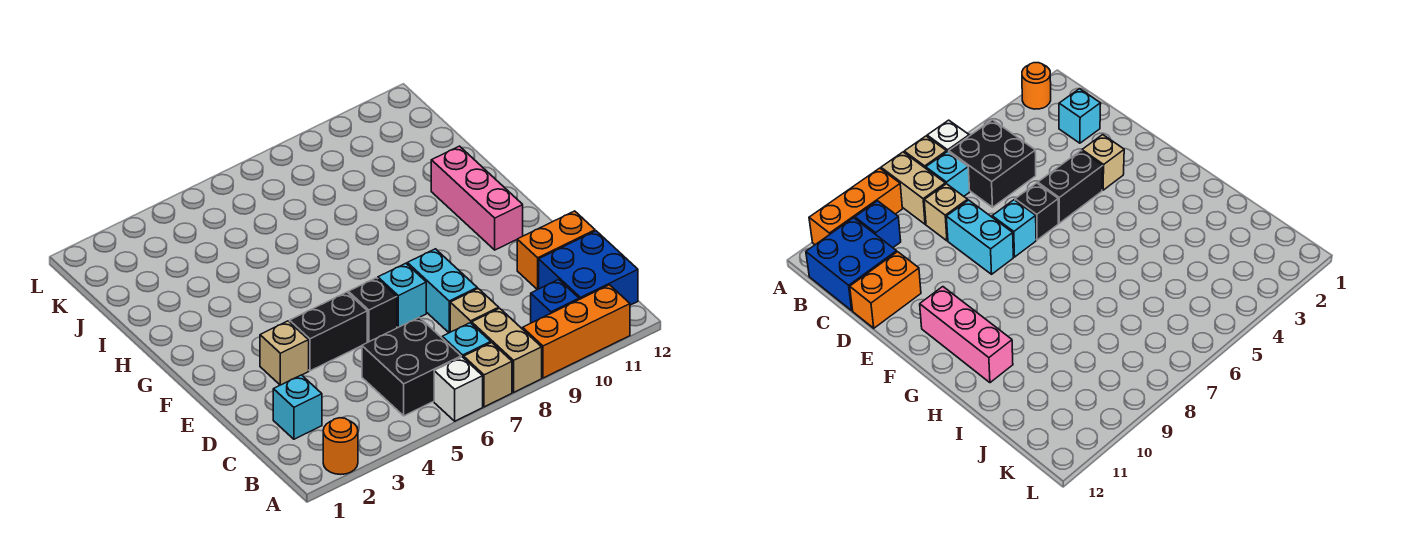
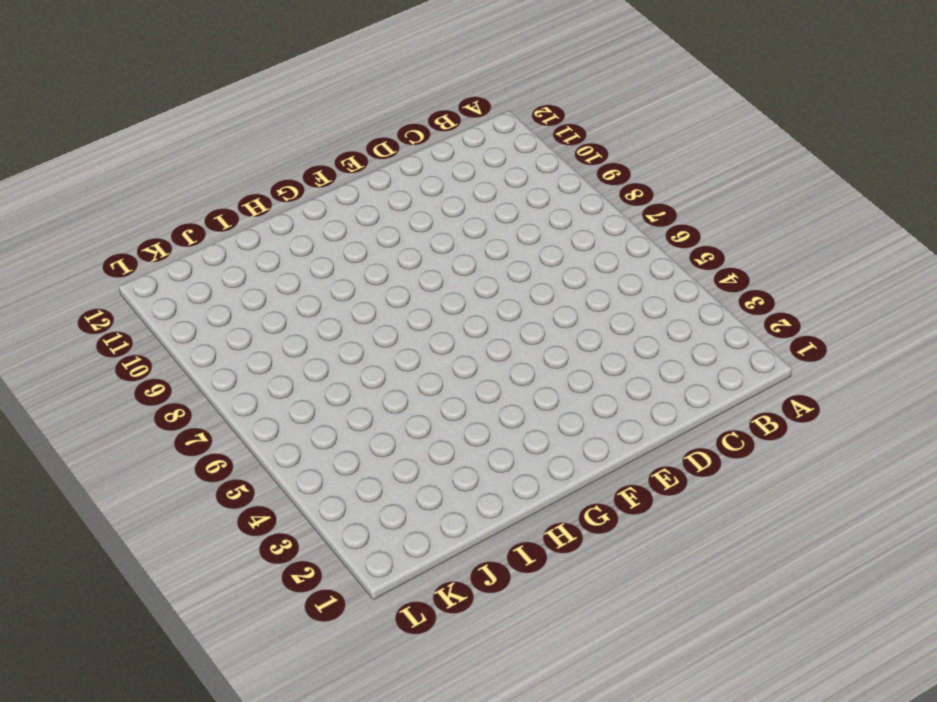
none -> orange 1x1 round brick [323,418,358,474]
none -> white 1x1 brick [434,357,483,421]
none -> tan 1x1 brick [464,343,512,407]

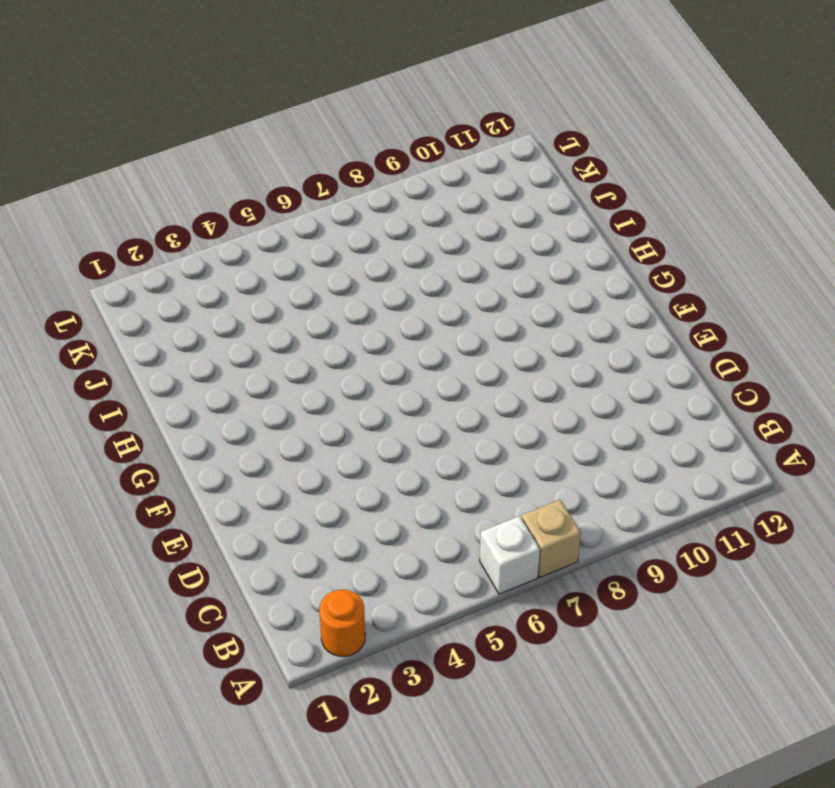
none -> tan 1x2 brick [472,308,542,392]
none -> orange 1x3 brick [523,285,630,378]
none -> black 2x2 brick [362,317,461,416]

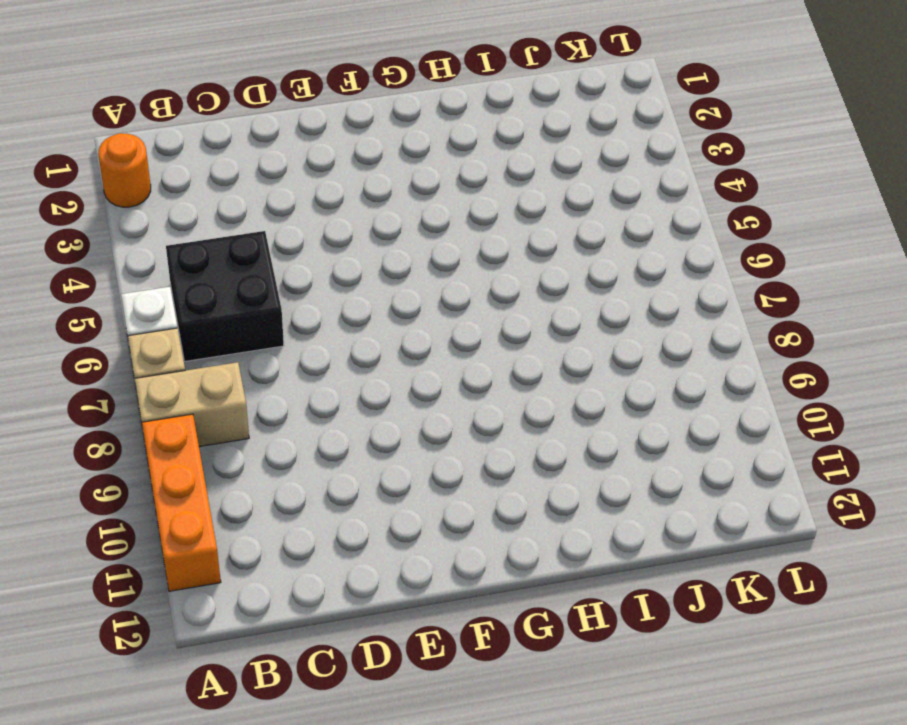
none -> cyan 1x1 brick [442,323,491,358]
none -> blue 1x1 brick [531,279,579,323]
none -> blue 2x2 brick [539,231,638,305]

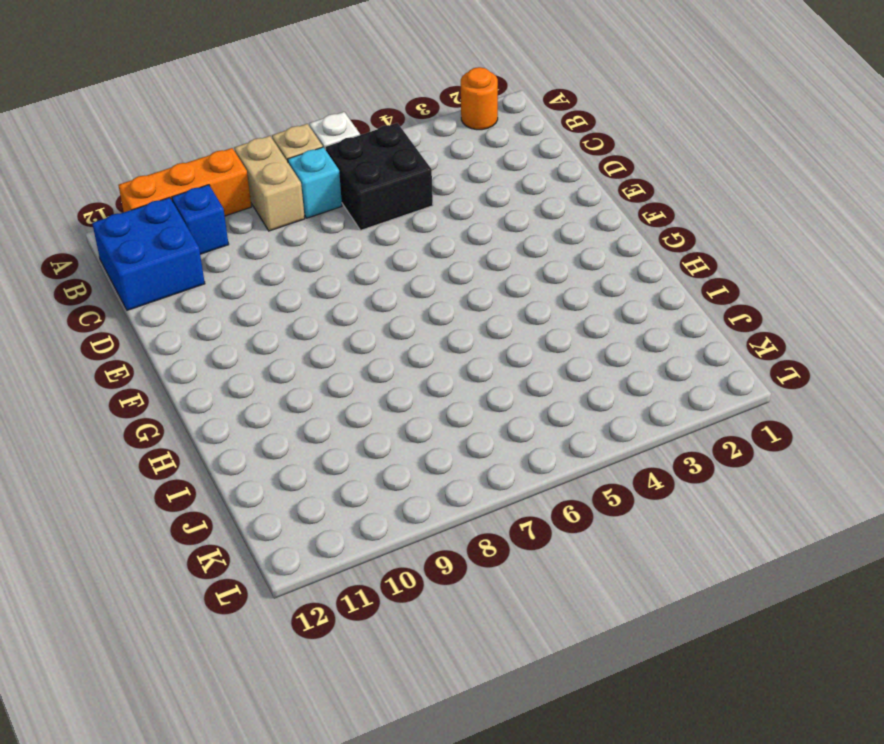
none -> cyan 1x1 brick [273,375,322,439]
none -> tan 1x1 brick [450,289,499,332]
none -> cyan 1x2 brick [407,249,477,333]

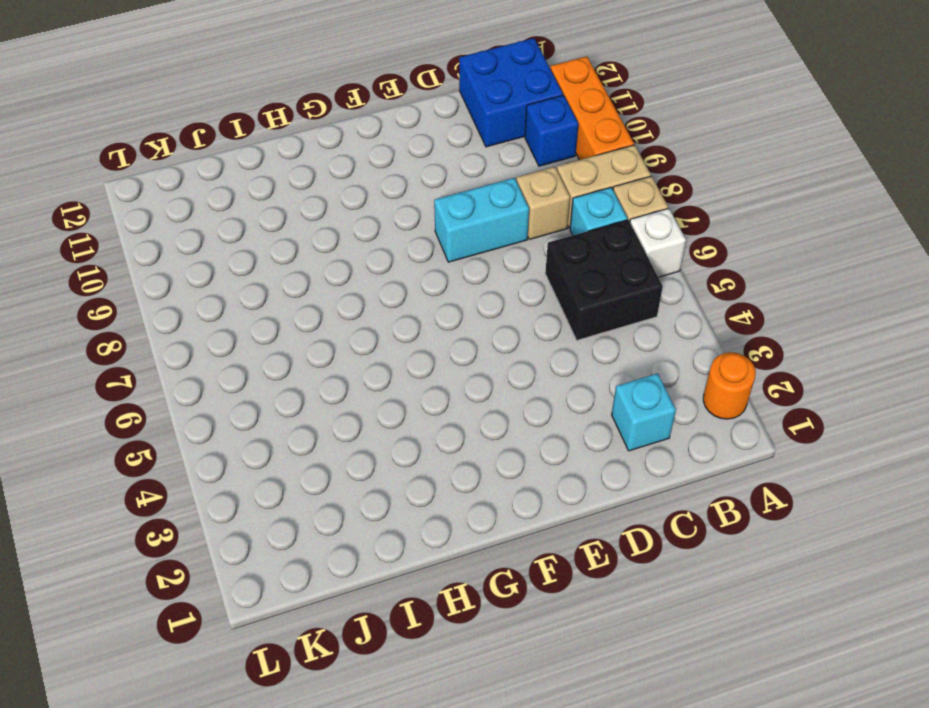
none -> orange 1x2 brick [517,211,595,290]
none -> tan 1x1 brick [260,321,309,385]
none -> black 1x2 brick [290,292,367,371]

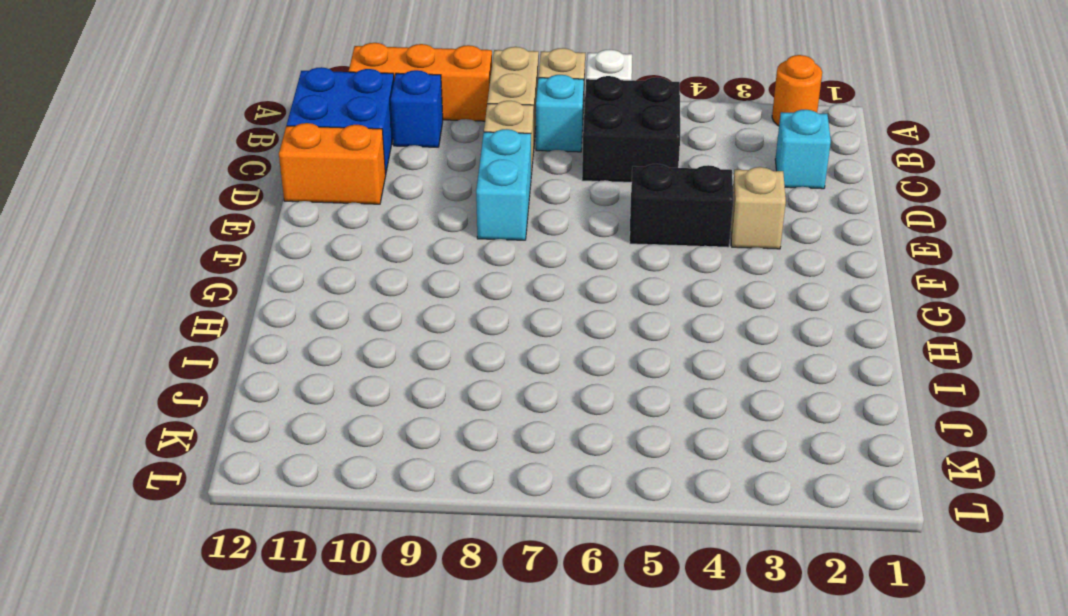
none -> black 1x1 brick [348,278,397,342]
none -> cyan 1x1 brick [378,263,426,327]
none -> pink 1x3 brick [431,146,523,250]

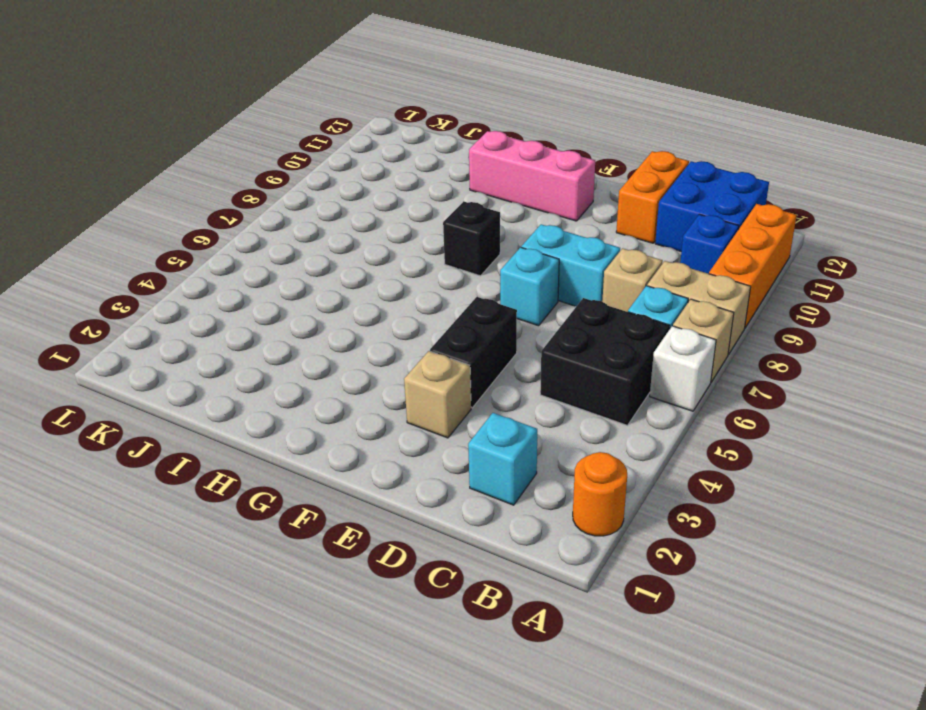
black 1x1 brick [443,201,500,276] -> black 1x1 brick moved to [348,278,397,342]

